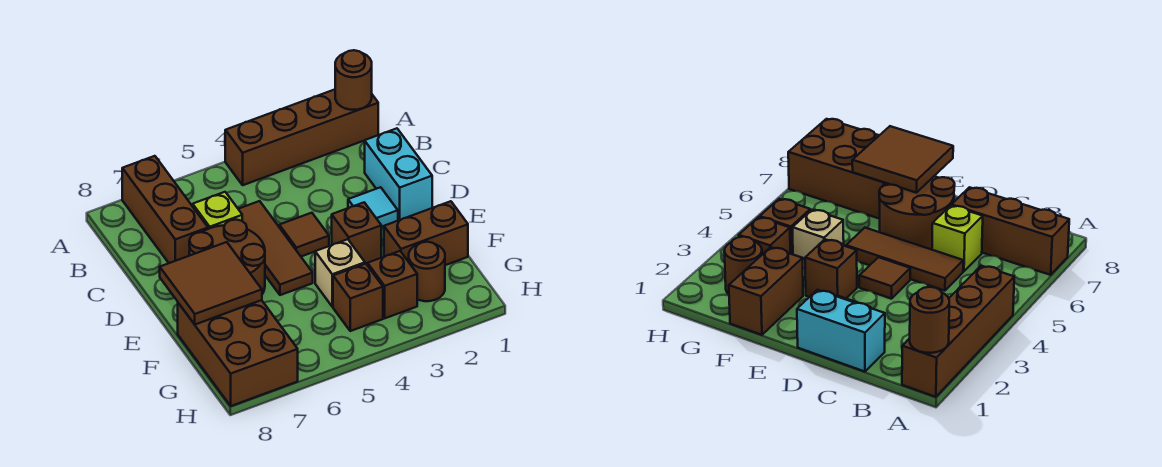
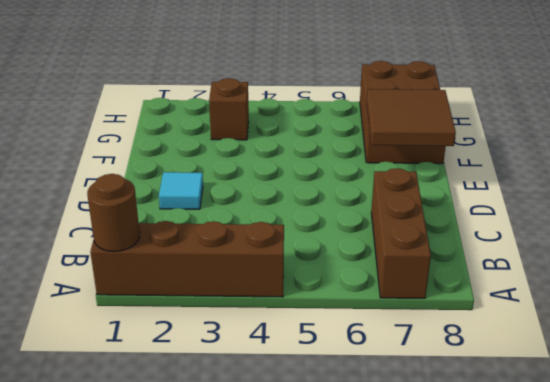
none -> cyan 1x2 brick [365,128,432,220]
none -> brown 1x3 tile [239,201,313,295]
none -> lime 1x1 brick [193,192,242,229]

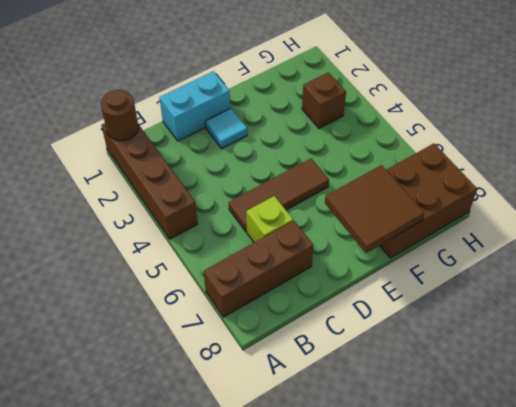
none -> brown 1x1 tile [279,213,329,256]
none -> brown 2x2 round brick [189,220,265,294]
none -> brown 1x1 brick [332,202,381,264]

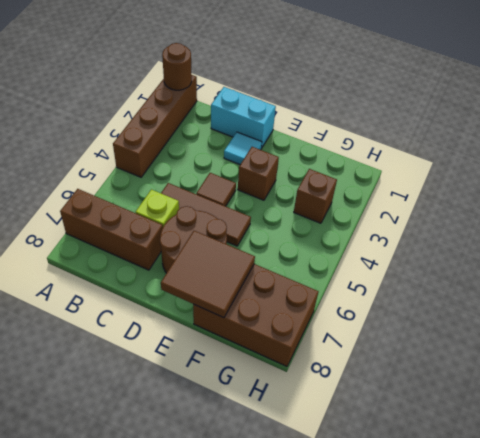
none -> brown 1x2 brick [384,201,468,265]
none -> tan 1x1 brick [315,239,365,307]
none -> brown 1x1 round brick [409,242,445,301]

